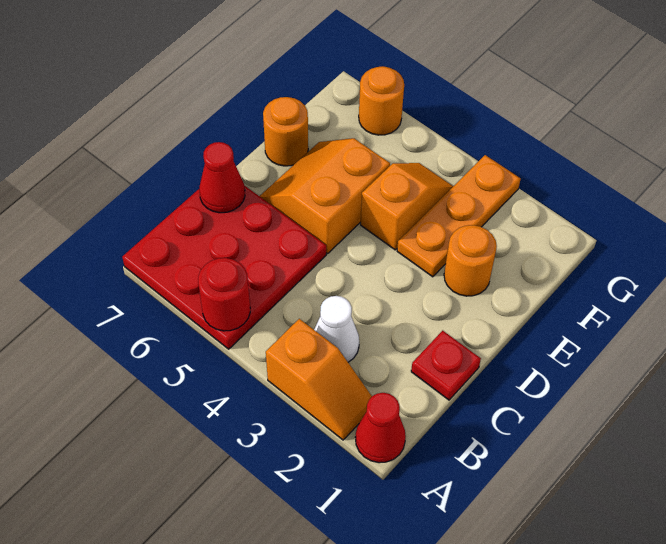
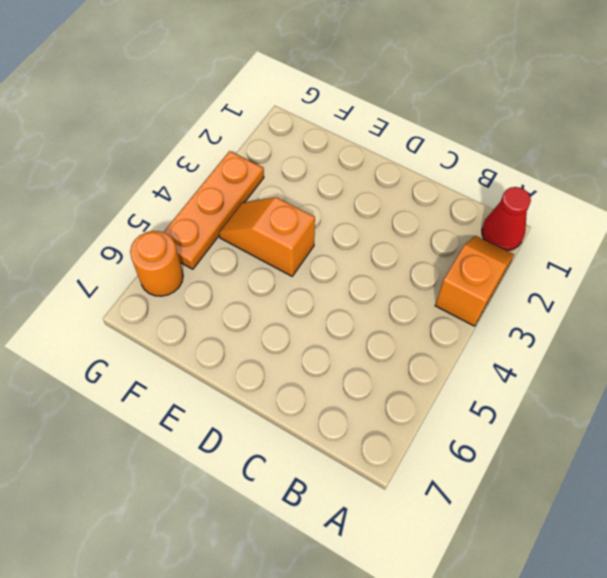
orange 1x3 plate [164,151,264,269] -> orange 1x3 plate turned to [397,155,521,277]
none -> red 3x3 plate [122,185,326,349]
none -> white 1x1 cone [314,296,359,362]
none -> red 1x1 plate [411,331,481,400]

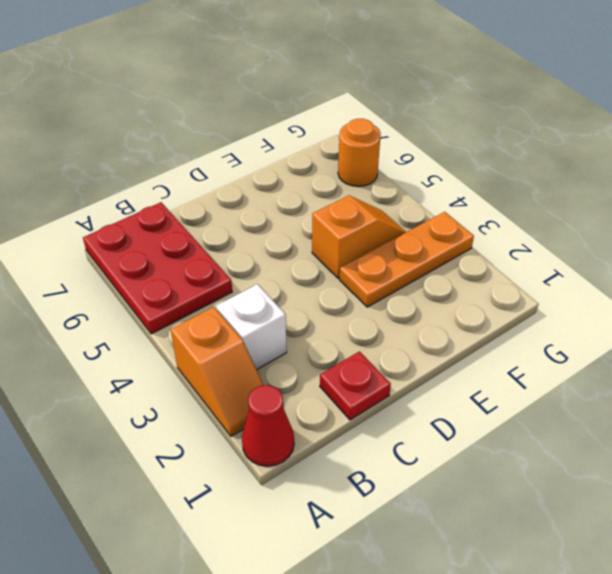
red 2x3 plate [83,202,232,334] -> red 3x3 plate [122,185,326,349]
white 1x1 brick [216,284,287,370] -> white 1x1 cone [314,296,359,362]
none -> orange 2x2 slope [260,138,390,254]
none -> orange 1x1 round brick [444,225,497,296]
none -> orange 1x1 round brick [263,97,308,166]

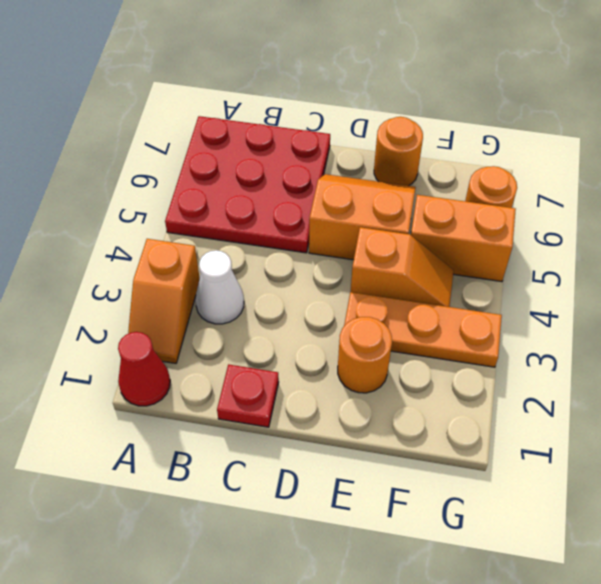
orange 1x2 brick [411,195,516,282] -> none
none -> red 1x1 round brick [198,258,250,331]
none -> red 1x1 cone [199,142,245,213]

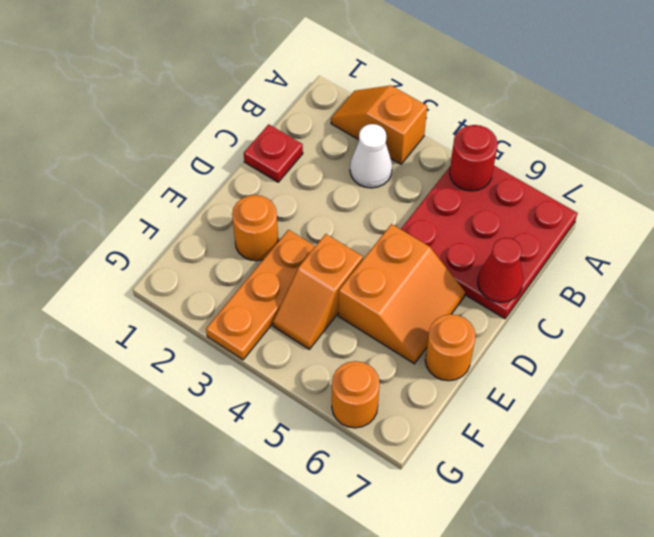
none -> red 1x1 cone [355,393,406,463]

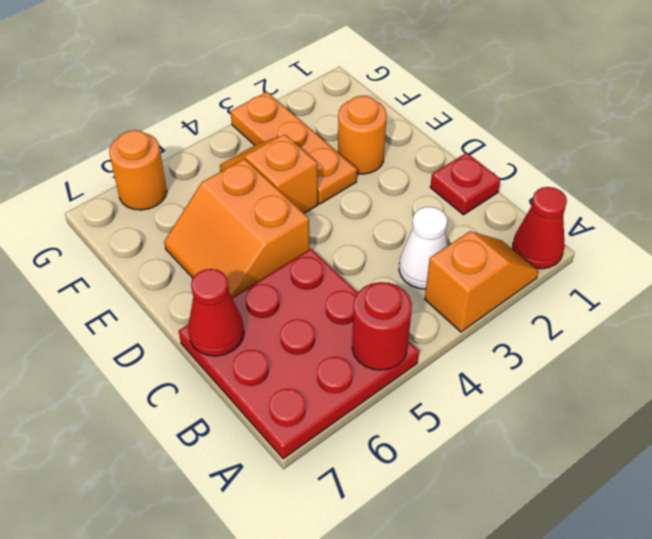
none -> orange 1x1 round brick [263,97,308,166]

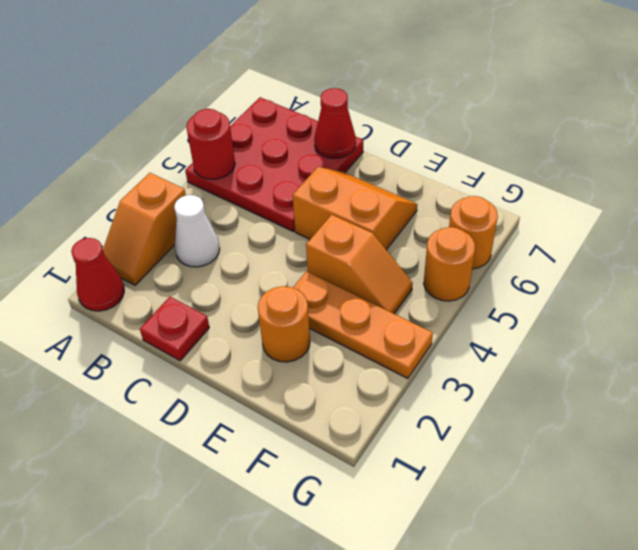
orange 1x1 round brick [424,227,475,301] -> orange 1x1 round brick moved to [263,97,308,166]

